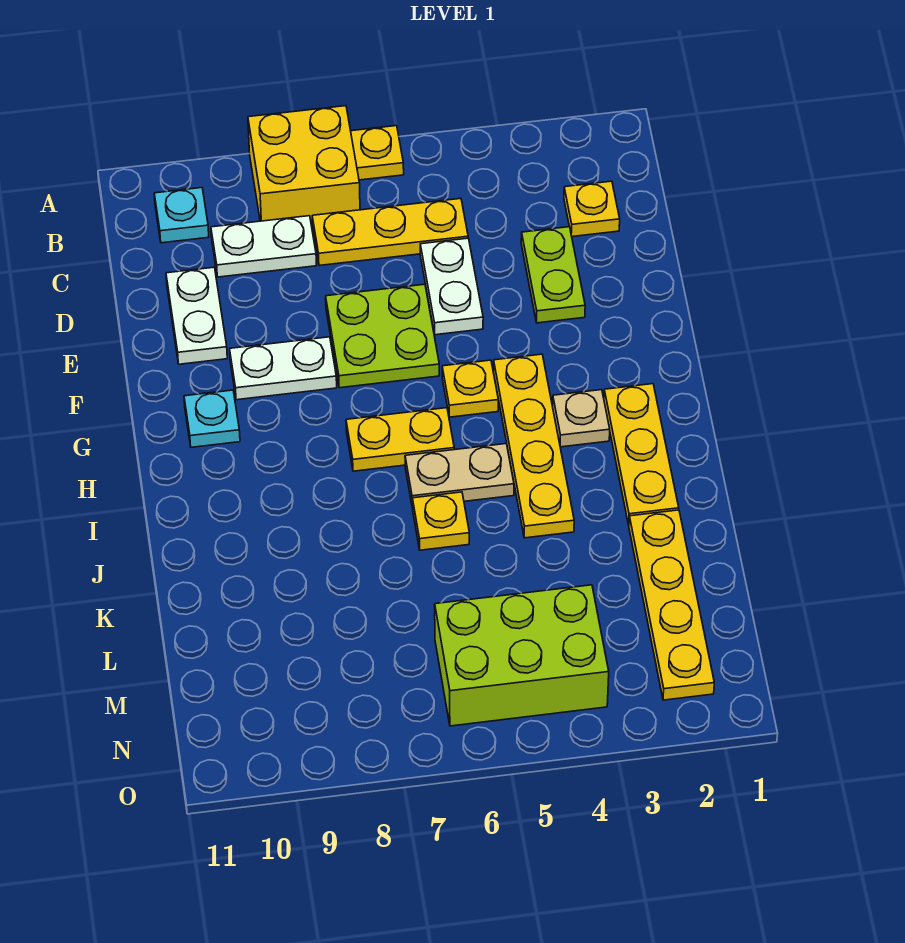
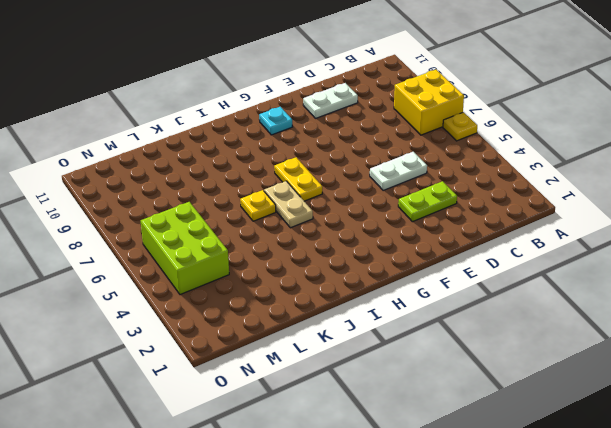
none -> cyan 1x1 plate [154,188,209,243]
none -> yellow 1x1 plate [564,181,620,237]
none -> yellow 1x3 plate [312,198,468,266]

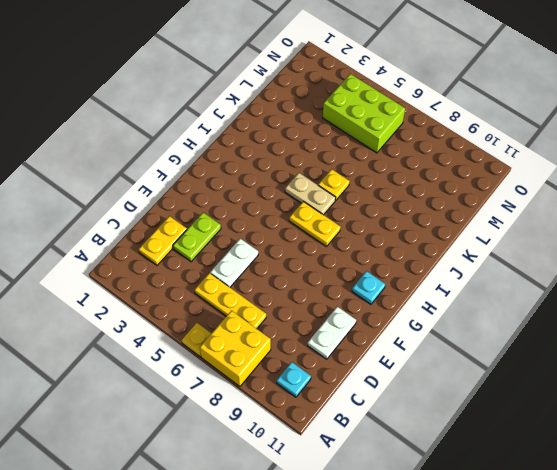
yellow 1x2 plate [139,216,187,265] -> yellow 1x1 plate [564,181,620,237]
none -> white 1x2 plate [211,216,316,277]
none -> lime 2x2 plate [326,284,439,388]
none -> white 1x2 plate [230,337,337,400]

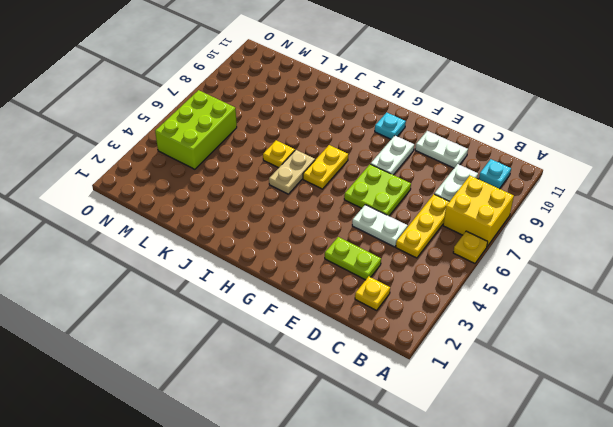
none -> yellow 1x4 plate [493,354,574,538]
none -> yellow 1x1 plate [442,360,498,417]
none -> yellow 1x3 plate [604,384,679,525]

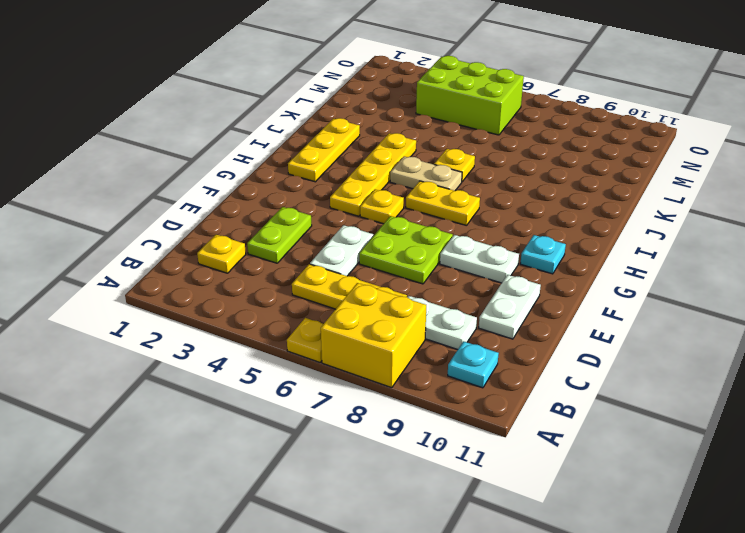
none -> tan 1x1 plate [553,390,610,447]
none -> yellow 1x4 plate [629,510,714,700]

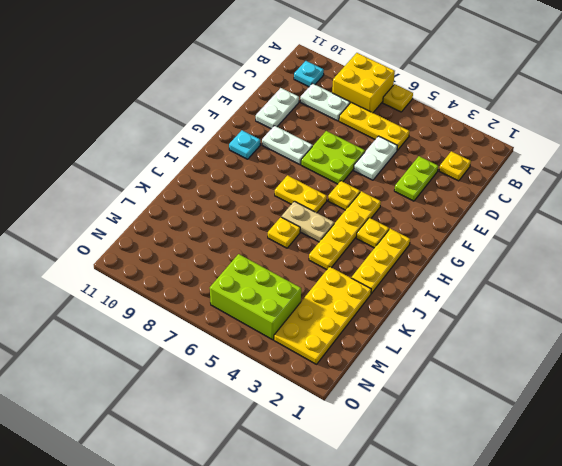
yellow 1x1 plate [356,218,389,248] -> tan 1x1 plate [553,390,610,447]
yellow 2x4 plate [274,267,371,364] -> yellow 1x4 plate [629,510,714,700]

